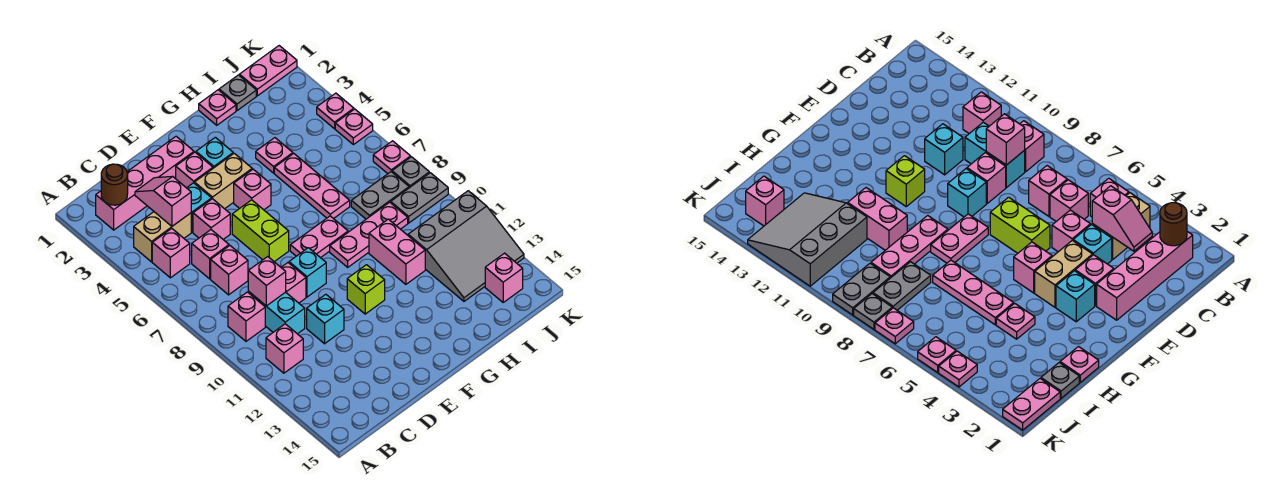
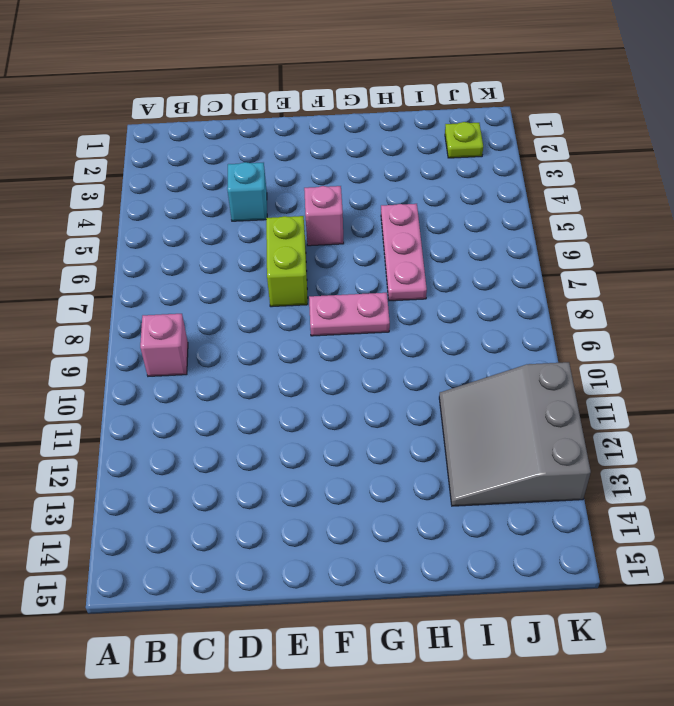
grey 3x3 slope [439,362,591,506] -> grey 3x3 slope turned to [408,191,524,301]
lime 1x1 plate [445,122,483,158] -> none
none -> pink 1x4 brick [96,136,194,230]
none -> tan 1x2 brick [134,212,191,262]
none -> pink 1x1 brick [152,228,190,278]
none -> pink 1x1 brick [266,324,303,373]

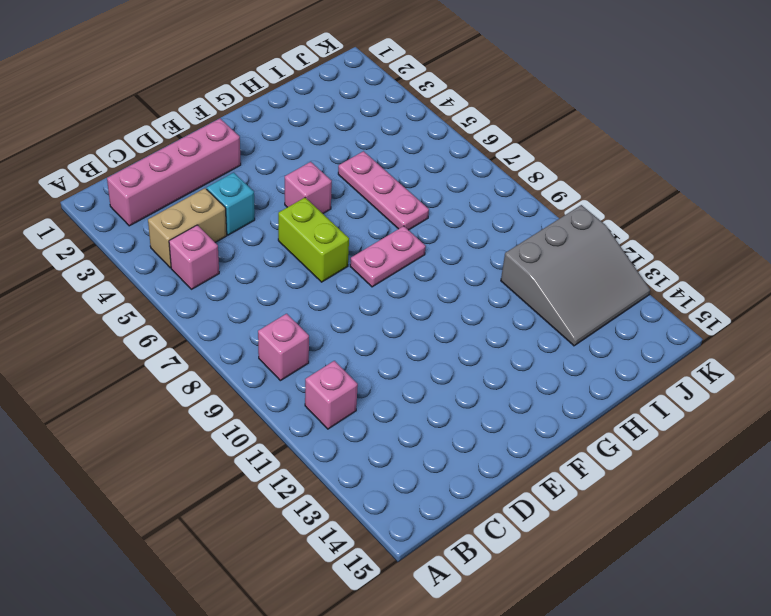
none -> pink 1x1 brick [192,230,229,279]
none -> pink 1x1 brick [211,246,248,295]
none -> cyan 1x2 brick [248,291,305,334]
none -> pink 1x1 brick [193,199,230,239]

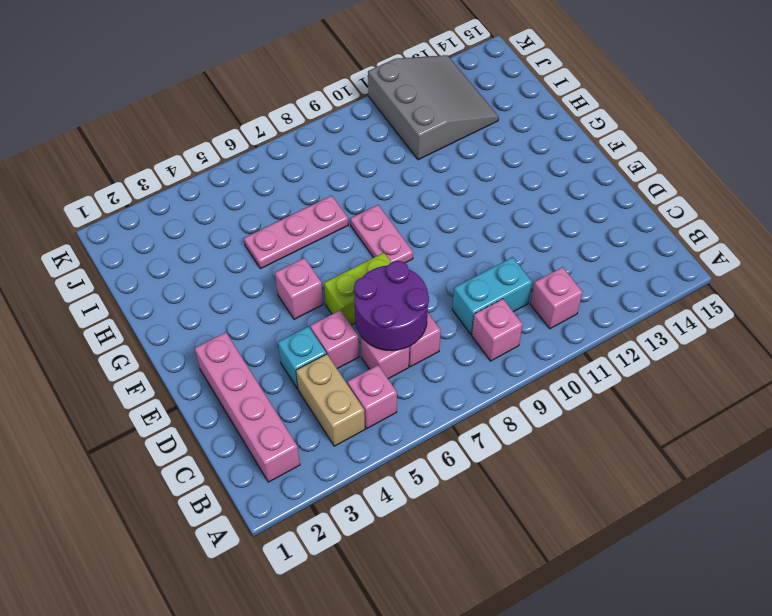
purple 2x2 round brick [354,261,429,351] -> none
none -> pink 1x1 brick [281,263,306,303]
none -> cyan 1x1 brick [307,294,344,344]
none -> pink 1x1 brick [176,152,213,188]
none -> tan 1x2 brick [195,153,252,209]

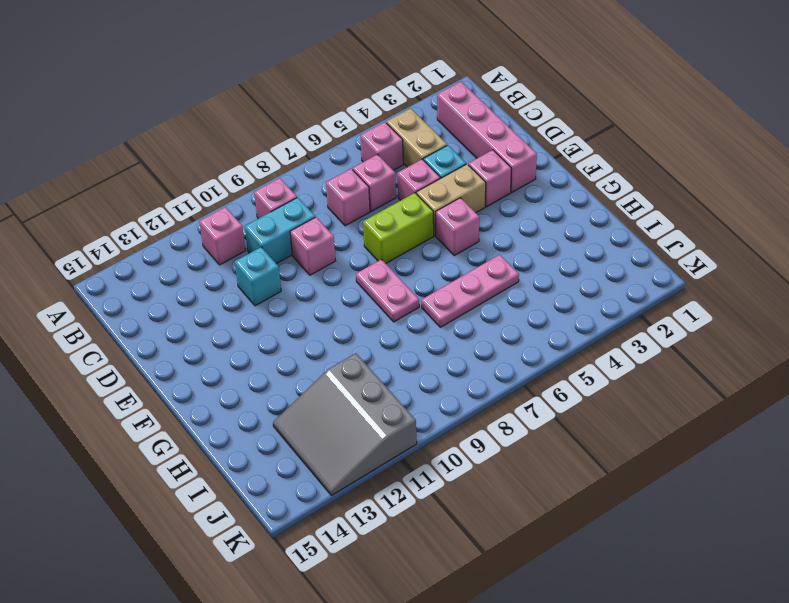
tan 1x2 brick [416,164,486,236] -> tan 1x2 brick turned to [195,153,252,209]
none -> cyan 1x1 brick [289,248,326,297]
none -> cyan 1x1 brick [196,137,233,168]
none -> lime 1x1 brick [347,265,385,314]
none -> pink 1x3 plate [330,202,408,267]

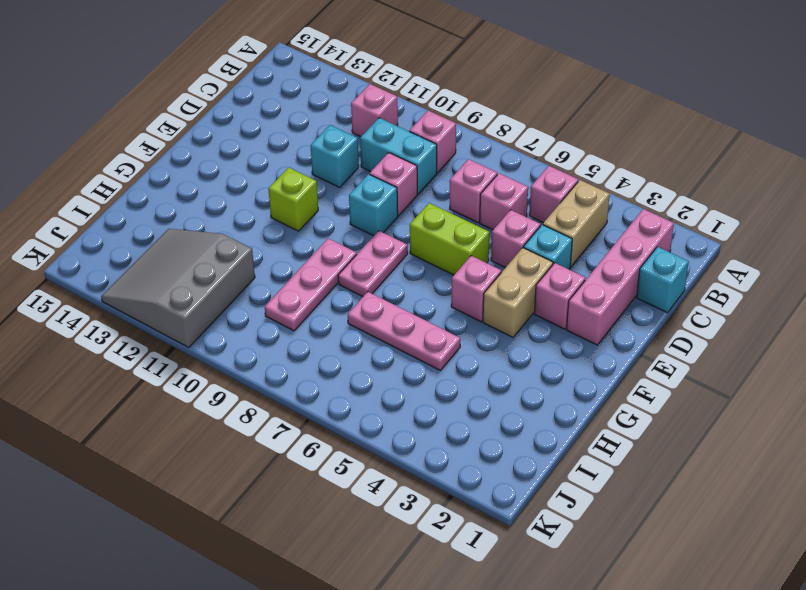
cyan 1x1 brick [637,247,689,313] -> cyan 1x1 brick moved to [196,137,233,168]
none -> pink 1x1 plate [199,90,236,125]
none -> pink 1x1 plate [256,138,293,173]
none -> pink 1x2 brick [369,219,425,284]
none -> grey 1x1 plate [219,75,256,111]

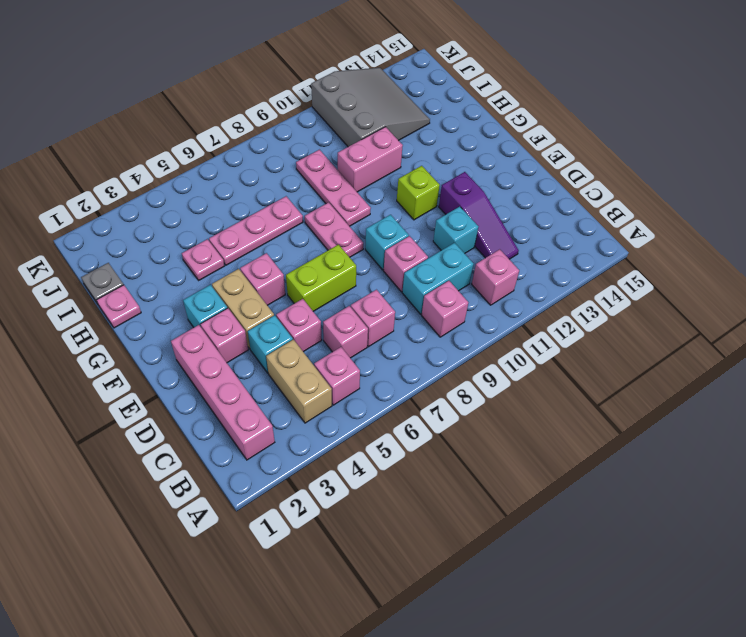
purple 1x3 slope [439,172,519,259] -> none
none -> grey 1x2 plate [351,172,409,219]
none -> pink 1x2 plate [239,46,297,96]
none -> grey 1x2 plate [391,173,448,223]
none -> pink 1x1 brick [485,253,523,302]

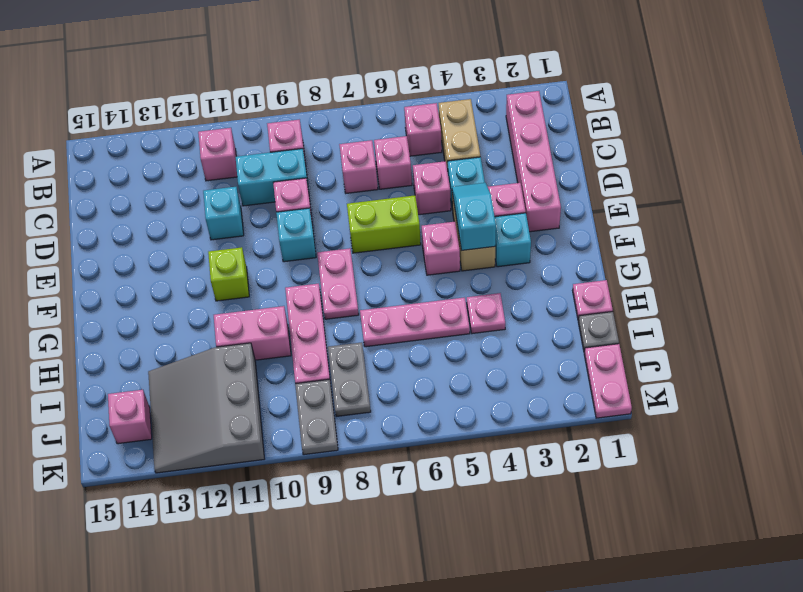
cyan 1x2 slope [452,183,496,251] -> none
none -> pink 1x1 plate [317,93,354,129]
none -> pink 1x1 plate [335,109,373,145]
none -> pink 1x1 plate [373,141,411,174]
none -> grey 1x1 plate [392,157,429,188]

